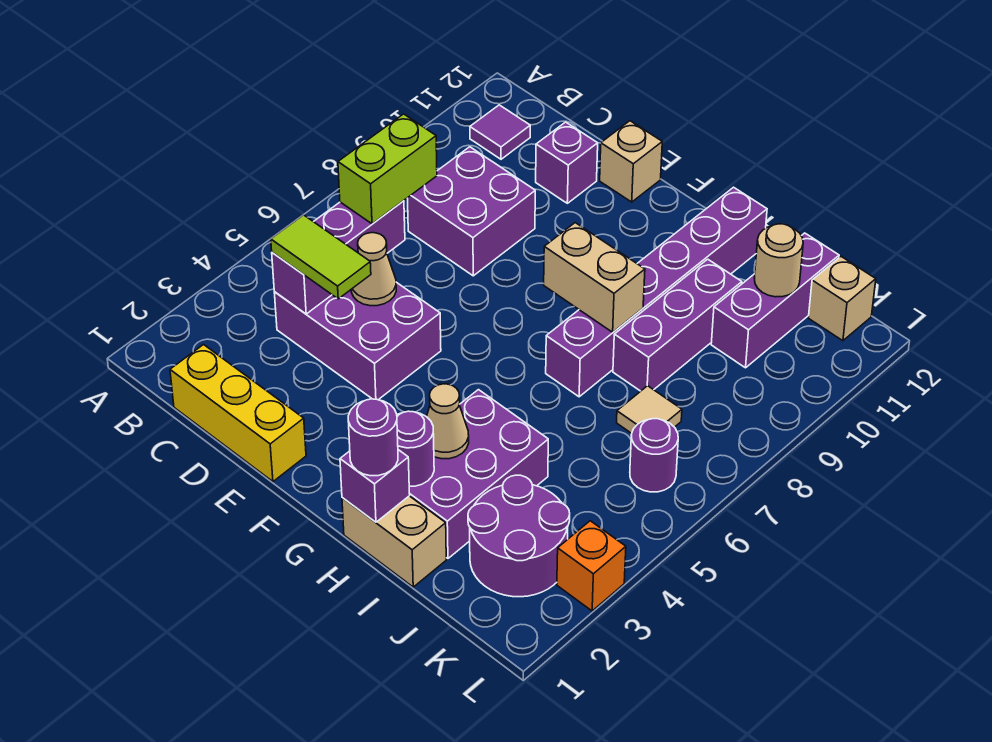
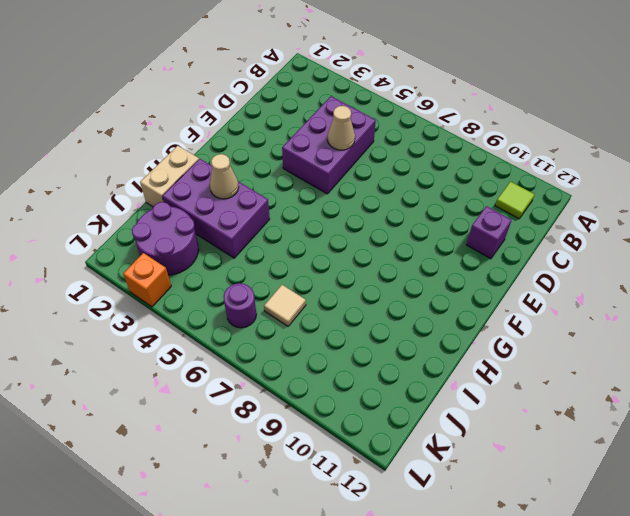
lime 1x1 tile [495,182,535,219] -> purple 1x1 tile [470,105,530,159]
none -> yellow 1x3 brick [170,345,306,481]
none -> purple 2x2 brick [408,147,535,276]
none -> tan 1x1 brick [600,121,662,202]

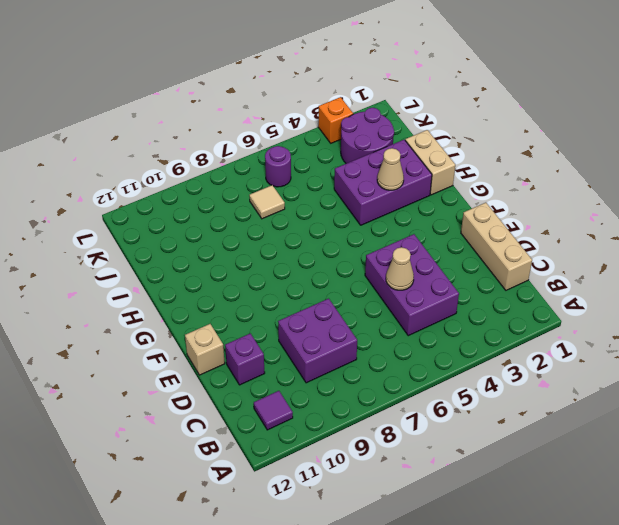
tan 1x3 brick [461,203,532,290] -> yellow 1x3 brick [170,345,306,481]
none -> purple 1x6 brick [546,187,767,397]
none -> purple 1x3 brick [613,259,742,391]
none -> purple 1x3 brick [711,233,839,368]

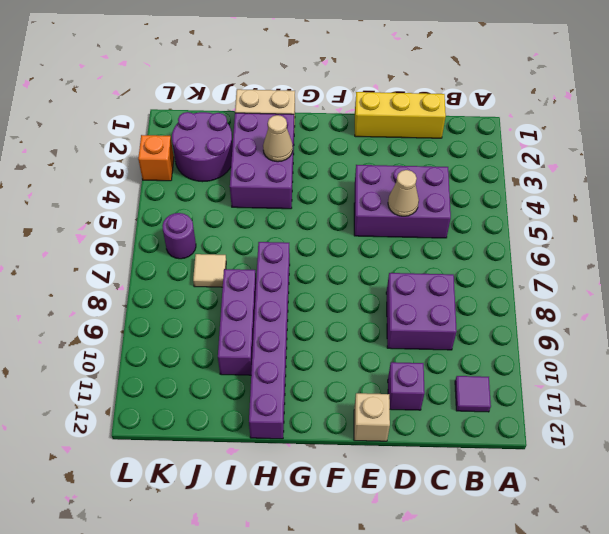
none -> purple 1x3 brick [711,233,839,368]
none -> tan 1x1 brick [808,257,876,341]
none -> purple 1x3 brick [272,201,405,314]

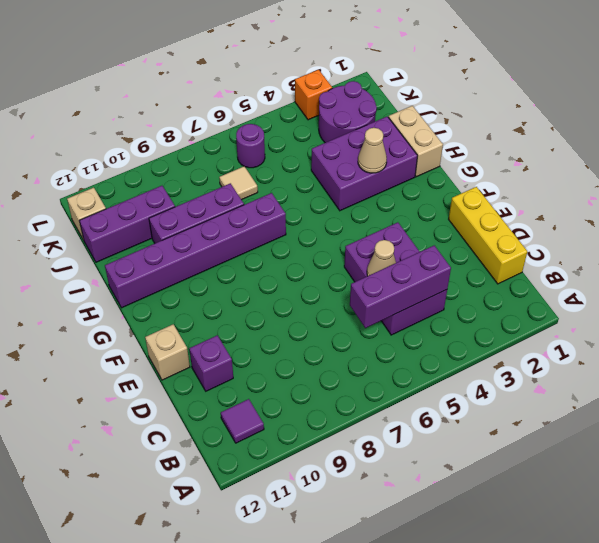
none -> purple 2x2 brick [408,147,535,276]
none -> tan 1x2 brick [544,223,645,332]
none -> purple 1x1 brick [340,450,410,522]

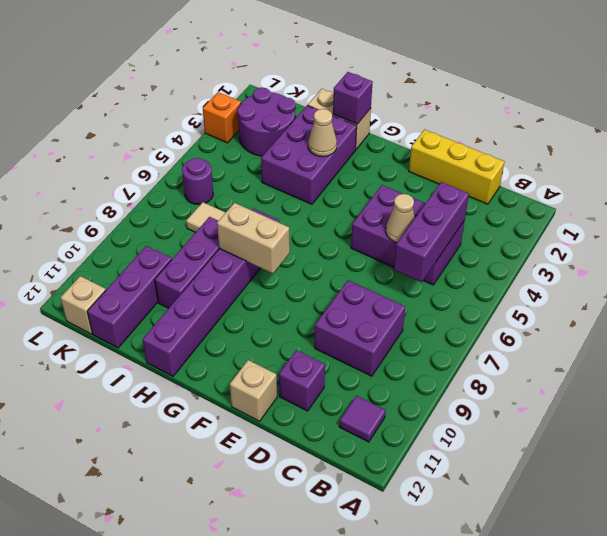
none -> purple 1x1 round brick [397,411,434,487]
none -> tan 1x1 round brick [754,224,803,297]
none -> lime 1x2 tile [271,215,371,299]

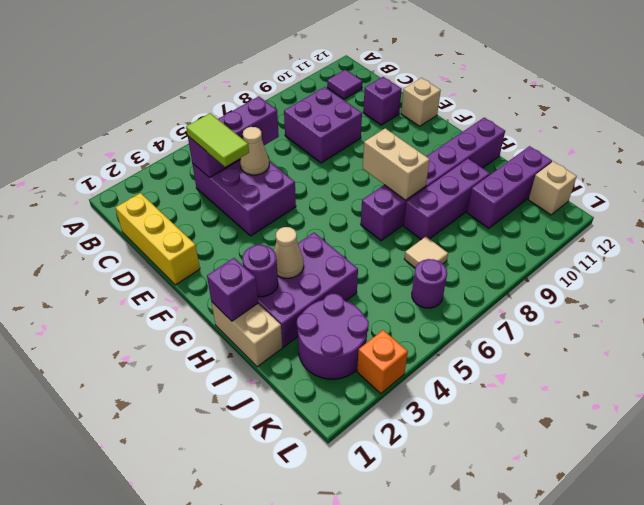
none -> tan 1x1 round brick [754,224,803,297]
none -> lime 1x2 brick [338,114,437,224]
none -> purple 1x1 round brick [348,399,398,476]

